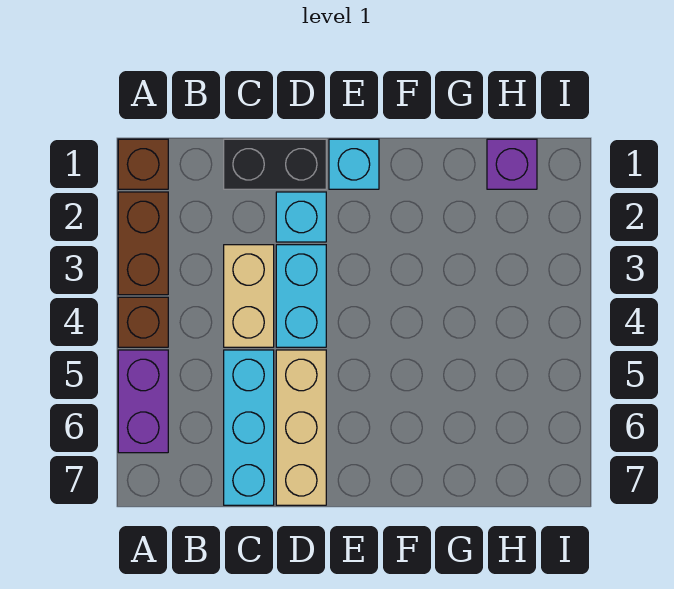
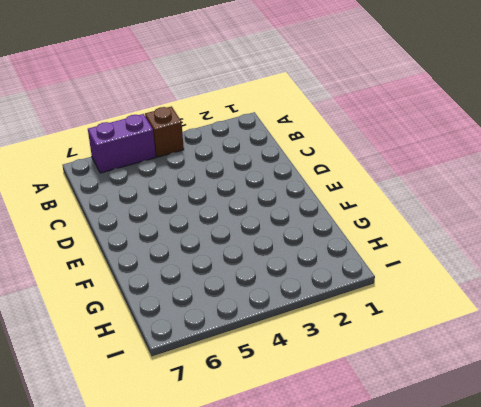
none -> brown 1x1 brick [118,139,168,189]
none -> brown 1x2 brick [118,192,168,295]
none -> black 1x2 brick [224,139,326,189]

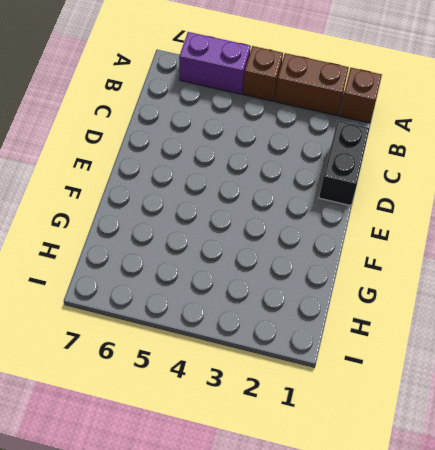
none -> tan 1x2 brick [224,245,274,347]
none -> cyan 1x3 brick [224,350,274,505]
none -> cyan 1x1 brick [276,192,326,242]

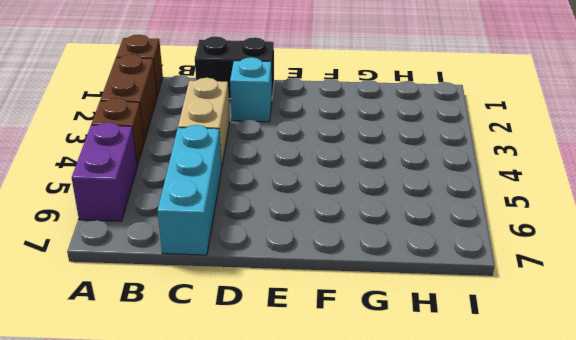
none -> cyan 1x2 brick [276,245,326,347]
none -> tan 1x3 brick [276,350,326,505]
none -> cyan 1x1 brick [329,139,379,189]

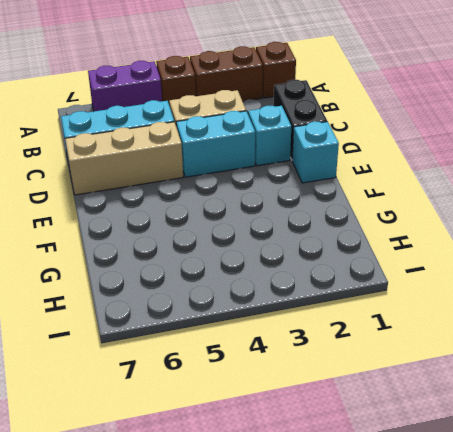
none -> purple 1x1 brick [487,139,537,189]

